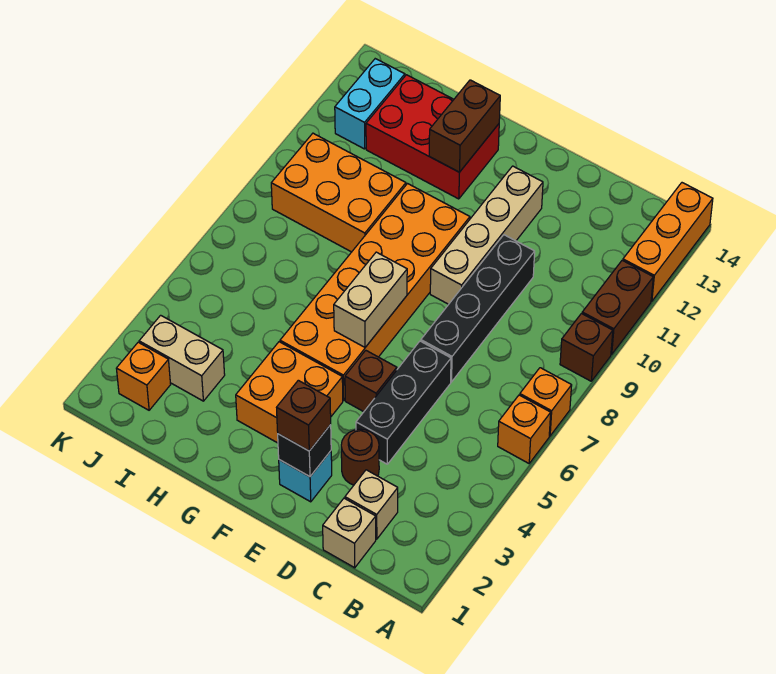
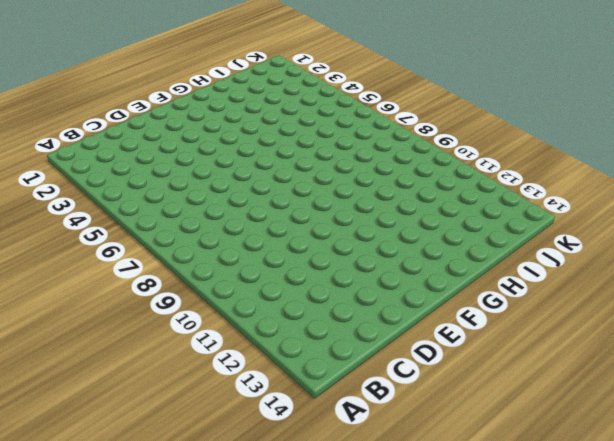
none -> orange 1x1 brick [498,395,551,463]
none -> orange 1x1 brick [520,368,572,436]
none -> brown 1x1 brick [560,314,613,381]

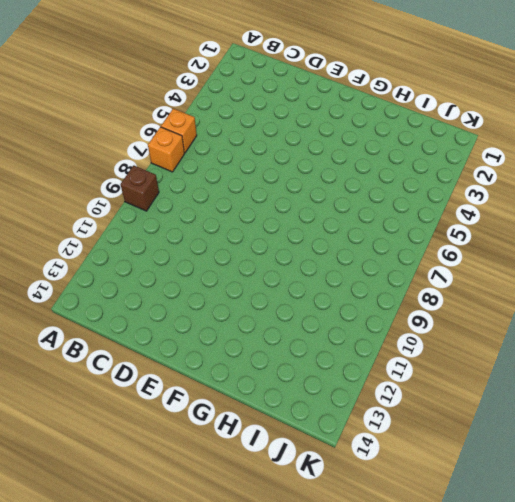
none -> brown 1x2 brick [582,260,653,354]
none -> orange 1x3 brick [623,183,713,301]
none -> tan 1x1 brick [323,498,376,568]

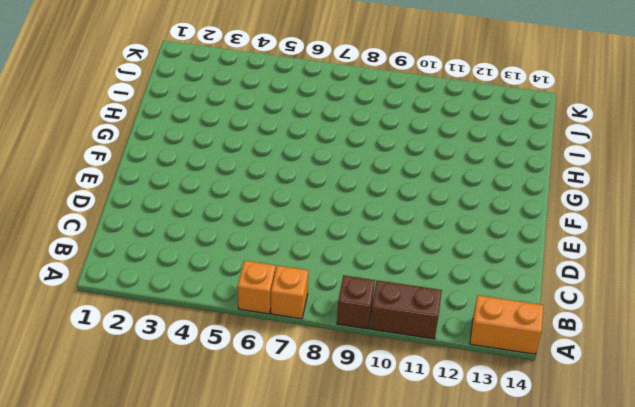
orange 1x2 brick [470,295,544,354] -> orange 1x3 brick [623,183,713,301]
none -> tan 1x1 brick [323,498,376,568]
none -> tan 1x1 brick [345,470,398,539]
none -> brown 1x1 round brick [341,429,379,485]

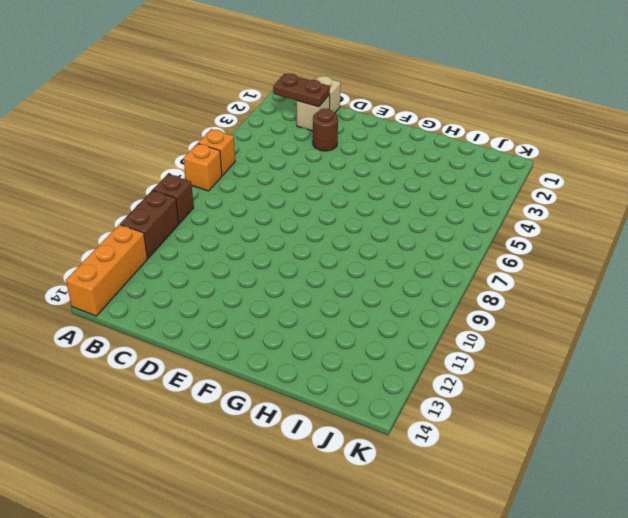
brown 1x2 plate [273,74,330,107] -> none
none -> black 1x3 brick [356,341,451,464]
none -> black 1x4 brick [421,235,535,382]
none -> cyan 1x1 brick [279,451,332,502]

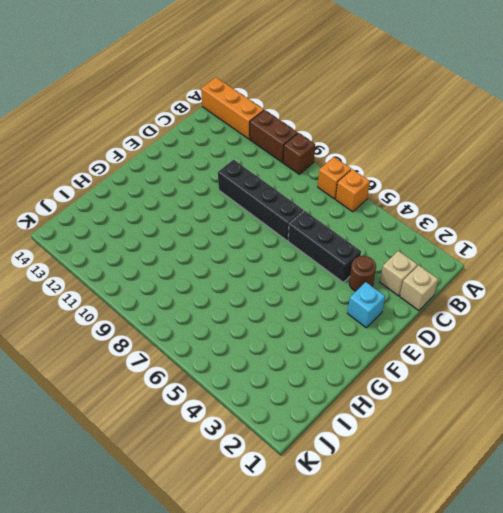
none -> brown 1x1 brick [345,350,397,412]
none -> tan 1x4 brick [430,166,543,304]
none -> orange 2x2 brick [236,342,343,443]

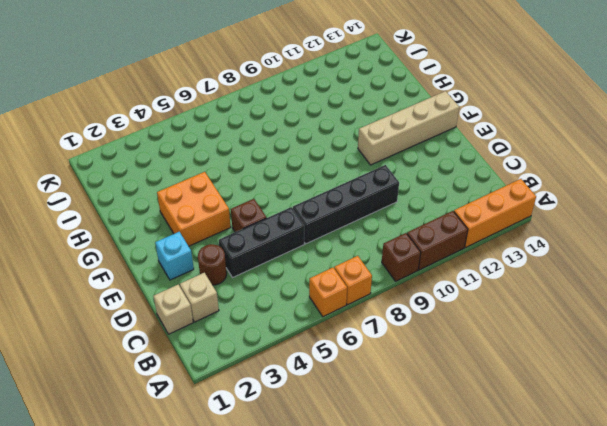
tan 1x4 brick [358,91,459,165] -> tan 1x4 brick moved to [430,166,543,304]
none -> orange 2x6 brick [280,184,470,401]
none -> red 2x3 brick [366,75,499,199]
none -> orange 2x3 brick [271,133,406,252]

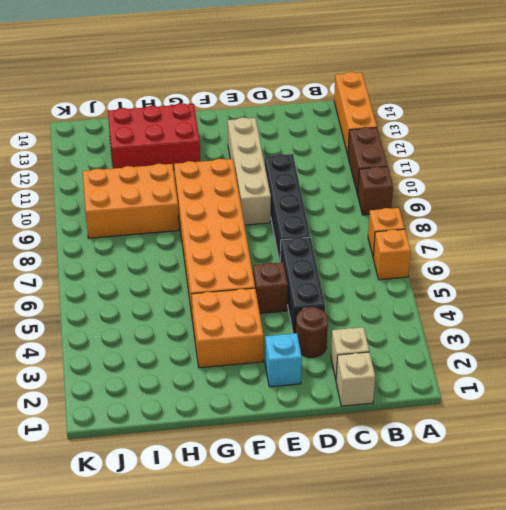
none -> tan 1x2 brick [139,315,225,401]
none -> orange 1x1 brick [116,342,171,410]
none -> cyan 1x2 brick [335,59,405,149]

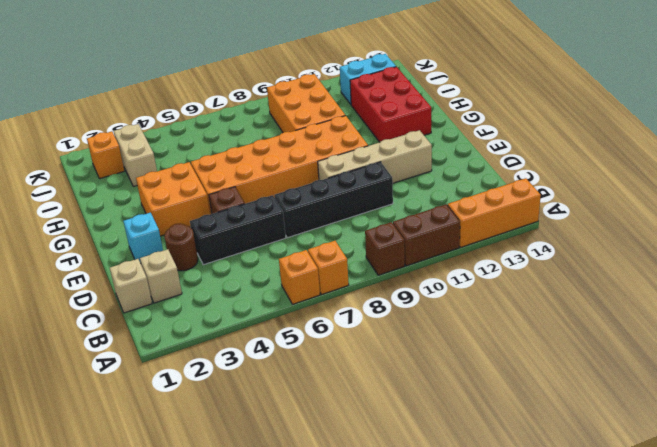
none -> black 1x1 brick [278,425,331,477]
none -> tan 1x2 brick [334,252,407,347]
none -> brown 1x2 brick [429,80,500,172]

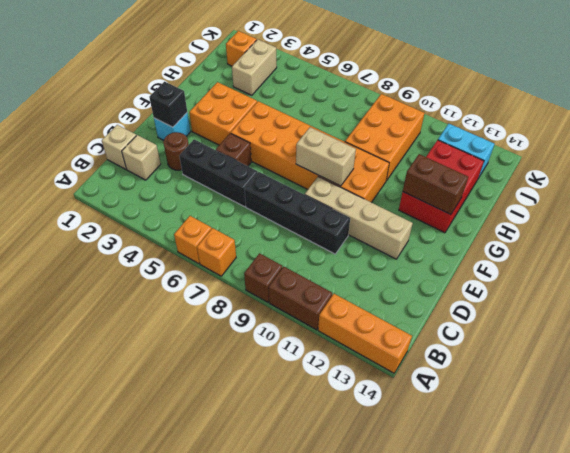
tan 1x2 brick [296,127,356,186] -> tan 1x2 brick moved to [334,252,407,347]
none -> brown 1x1 brick [277,380,331,451]

